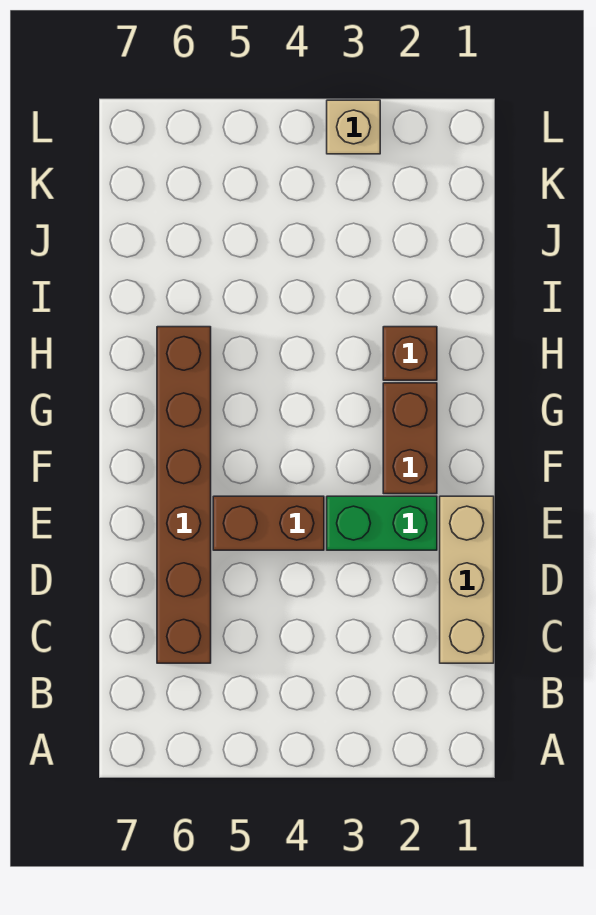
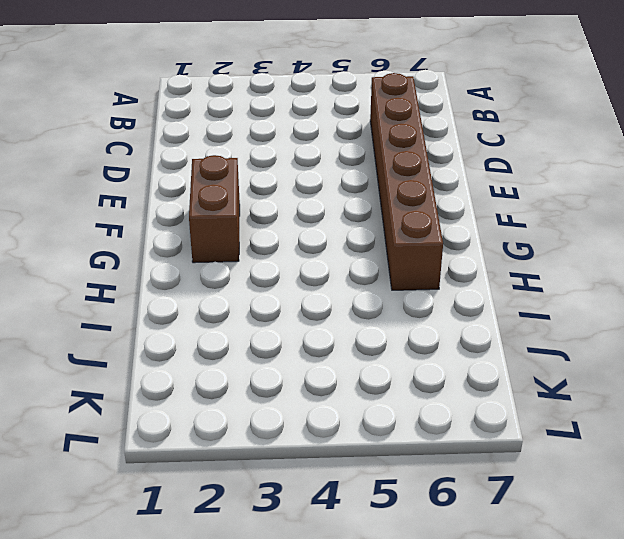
none -> tan 1x3 brick [440,496,494,663]
none -> green 1x2 brick [327,496,437,550]

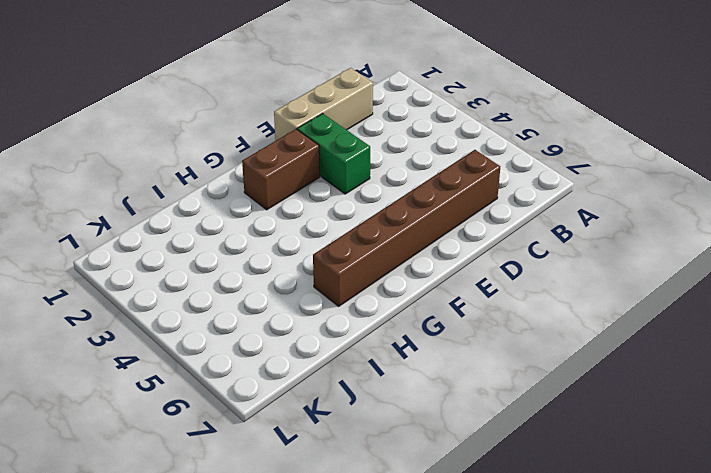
none -> brown 1x2 brick [213,496,324,550]
none -> brown 1x1 brick [383,327,437,380]

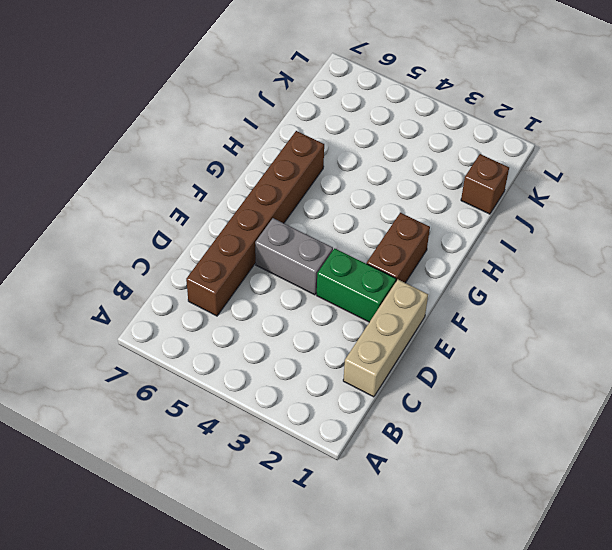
grey 1x2 brick [255,218,333,295] -> brown 1x2 brick [213,496,324,550]
brown 1x1 brick [461,154,509,214] -> brown 1x1 brick moved to [383,327,437,380]
none -> tan 1x1 brick [327,100,380,154]

